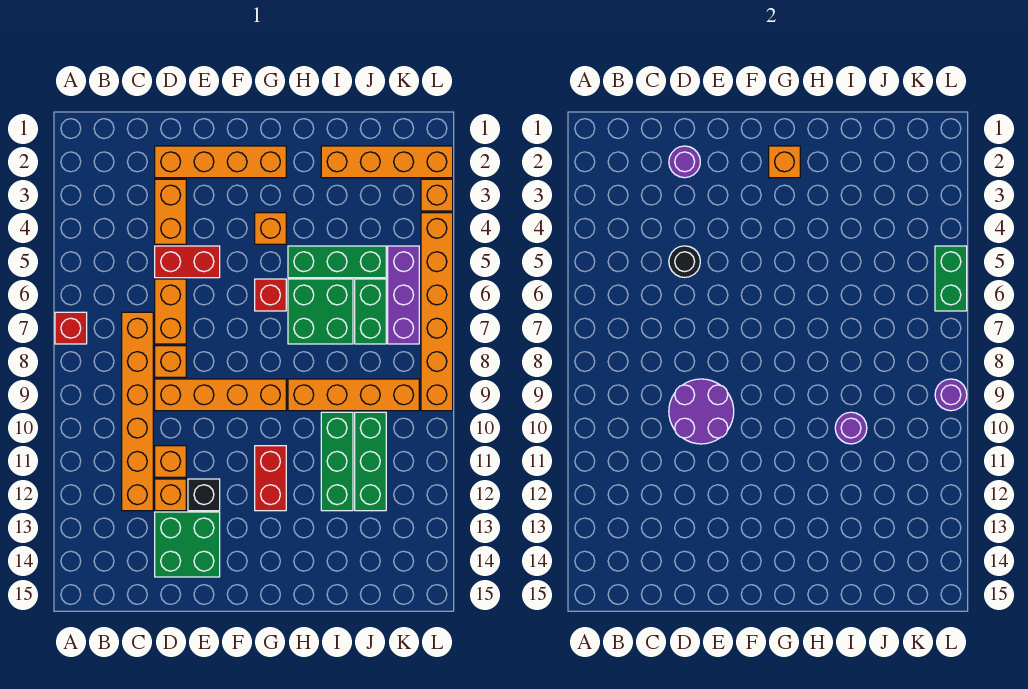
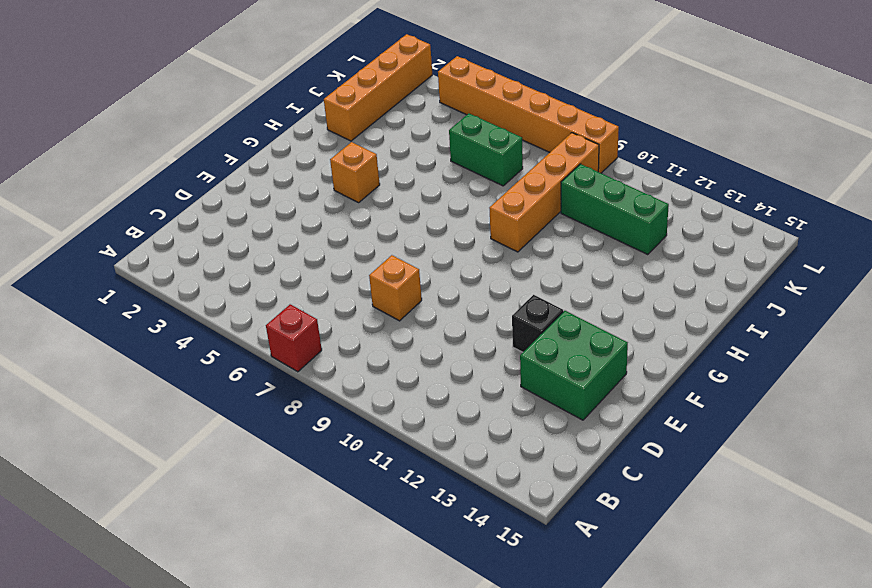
none -> orange 1x6 brick [122,312,153,511]
none -> orange 1x4 brick [155,146,286,178]
none -> orange 1x2 brick [155,179,186,244]
none -> red 1x2 brick [155,246,220,278]

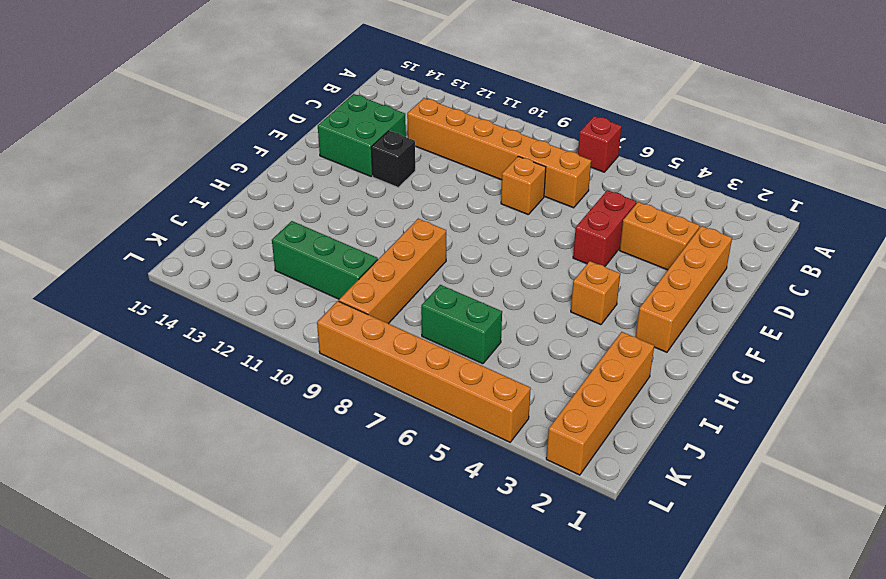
none -> orange 1x2 brick [155,279,186,344]
none -> orange 1x4 brick [155,379,286,411]
none -> orange 1x1 brick [155,446,186,477]
none -> orange 1x1 brick [155,479,186,511]

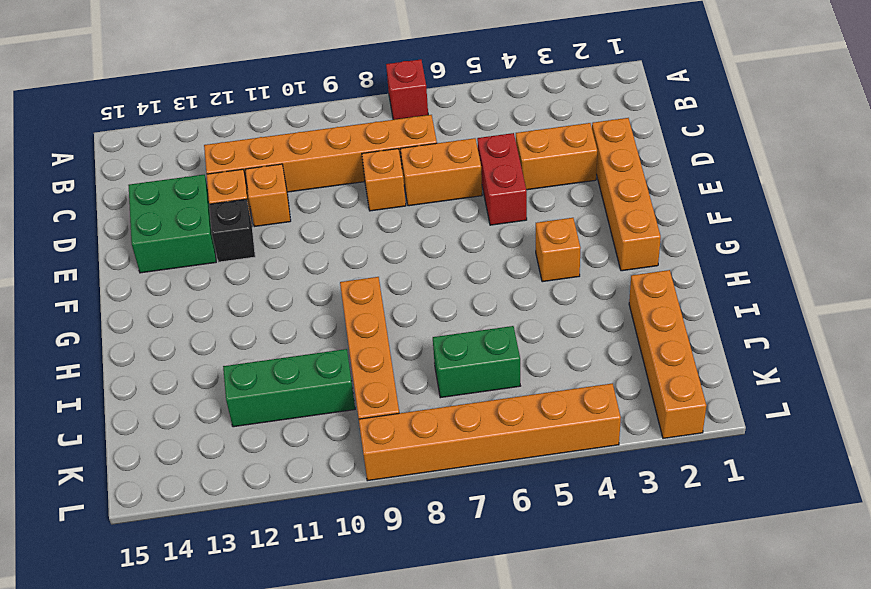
none -> orange 1x4 brick [155,379,286,411]
none -> red 1x1 brick [255,279,286,311]
none -> red 1x2 brick [255,446,286,511]
none -> green 1x3 brick [288,246,386,278]

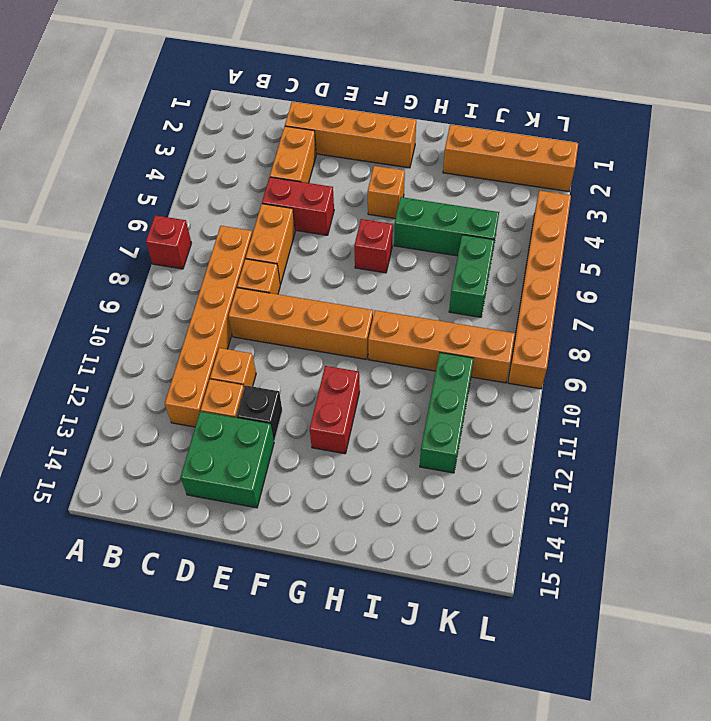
none -> green 2x2 brick [288,279,353,344]
none -> green 1x3 brick [321,412,353,511]
none -> purple 1x3 brick [388,246,419,344]
none -> orange 1x1 brick [421,179,453,211]

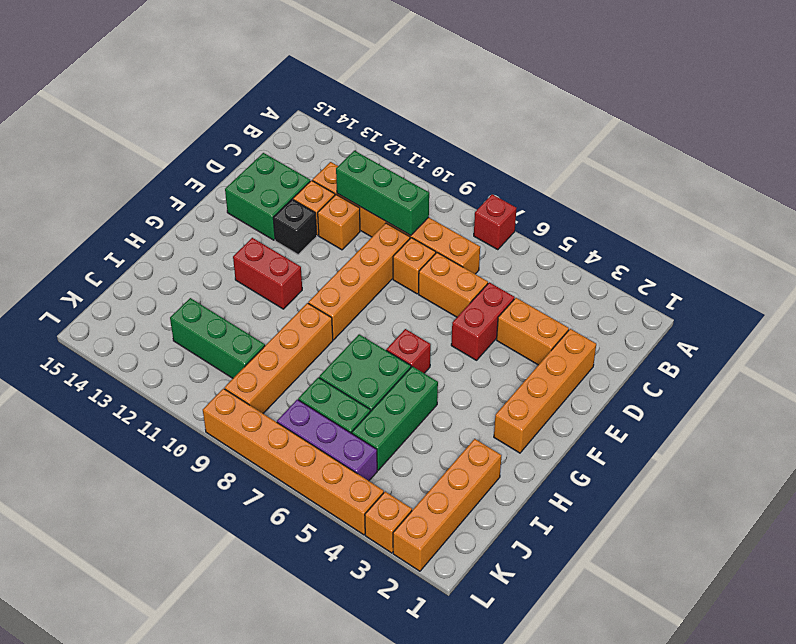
green 1x3 brick [336,151,429,235] -> green 1x3 brick moved to [321,412,353,511]
none -> orange 1x1 brick [255,213,286,244]
none -> purple 1x1 round brick [669,146,700,178]
none -> black 1x1 round brick [669,246,700,278]
none -> purple 2x2 round brick [669,379,734,444]

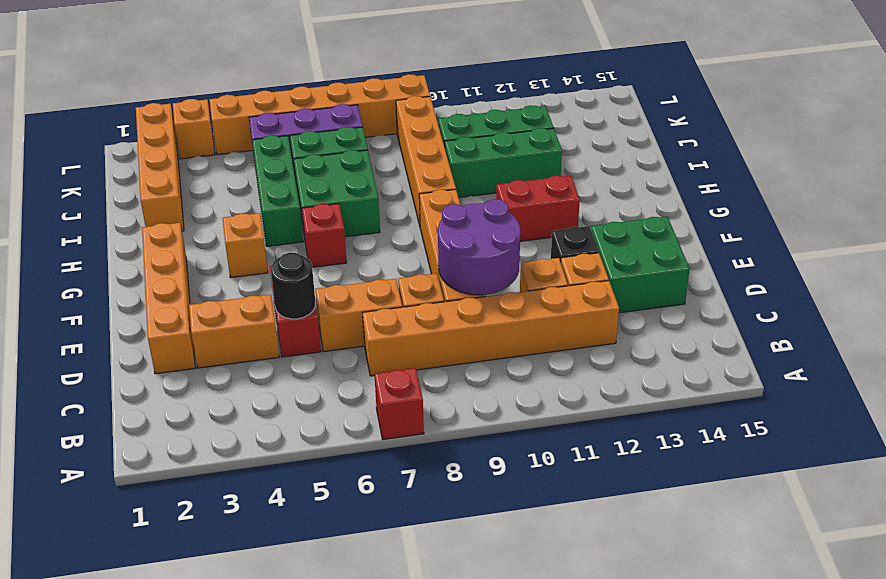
none -> purple 1x1 round brick [669,146,700,178]
none -> orange 1x1 brick [769,146,800,178]
none -> purple 1x1 round brick [835,412,867,444]
none -> green 1x2 brick [935,246,967,311]

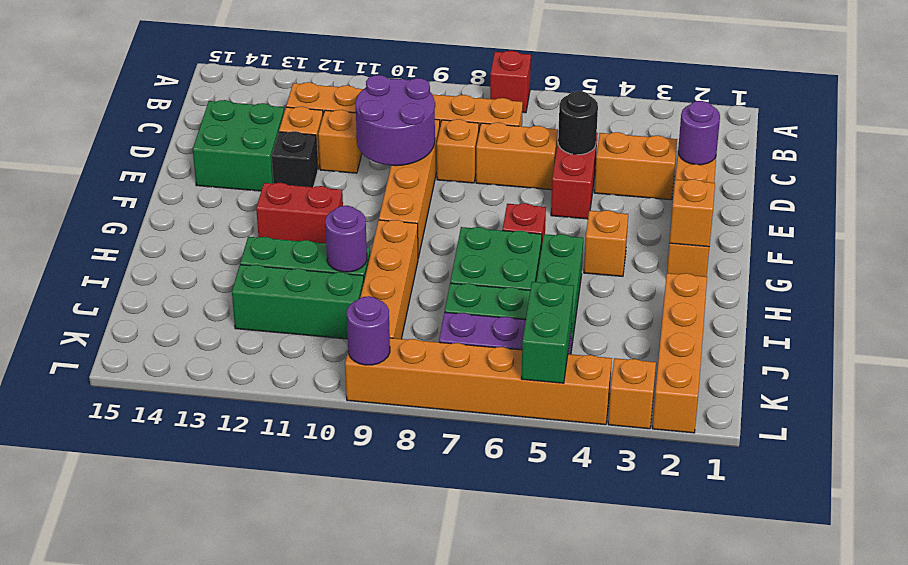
green 1x2 brick [521,282,574,383] -> green 1x2 brick turned to [935,246,967,311]

